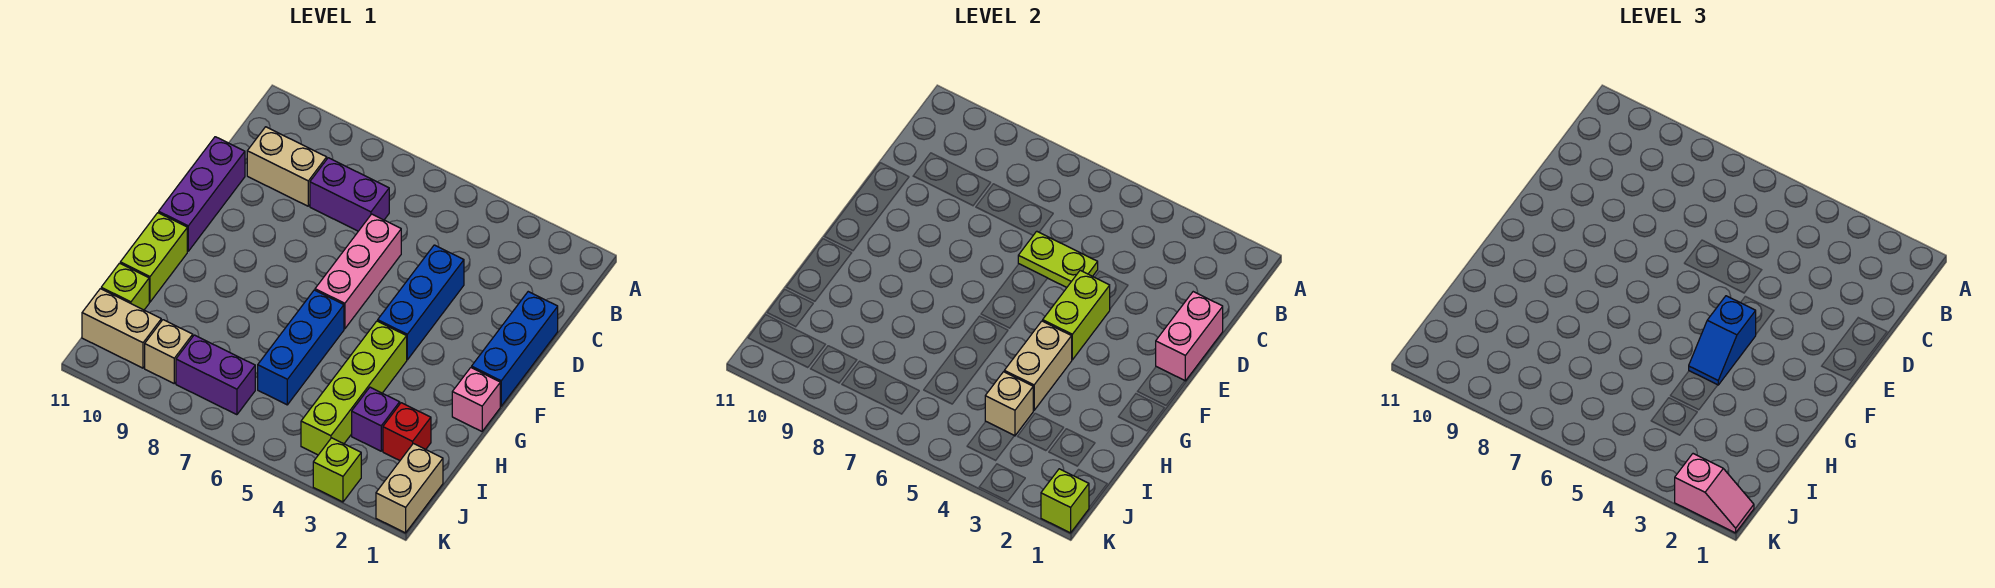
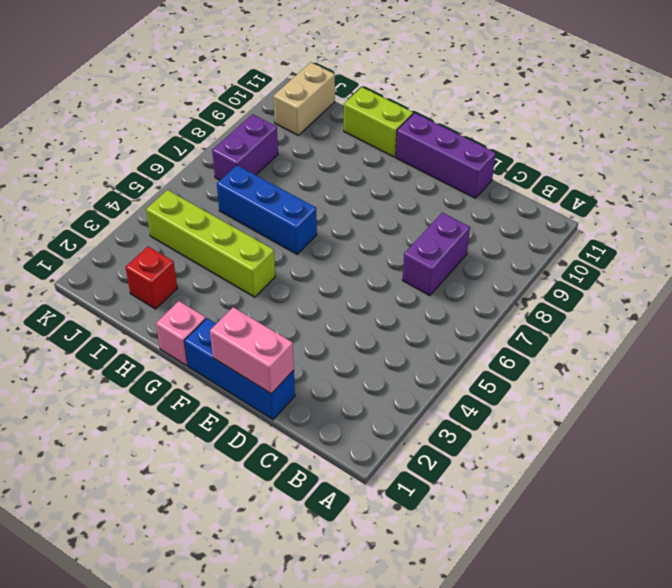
none -> tan 1x2 brick [247,127,327,206]
none -> blue 1x3 brick [378,245,464,360]
none -> pink 1x3 brick [315,214,401,329]

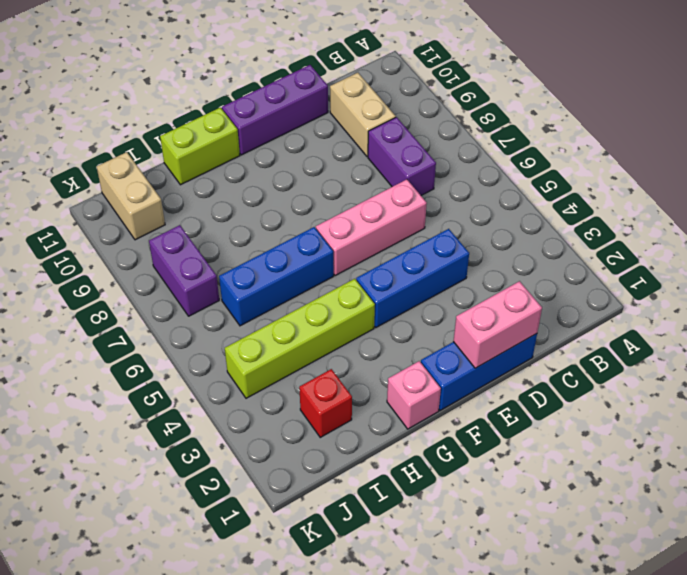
none -> purple 1x1 brick [352,387,400,451]
none -> lime 1x1 brick [101,263,149,310]
none -> tan 1x2 brick [376,444,443,533]

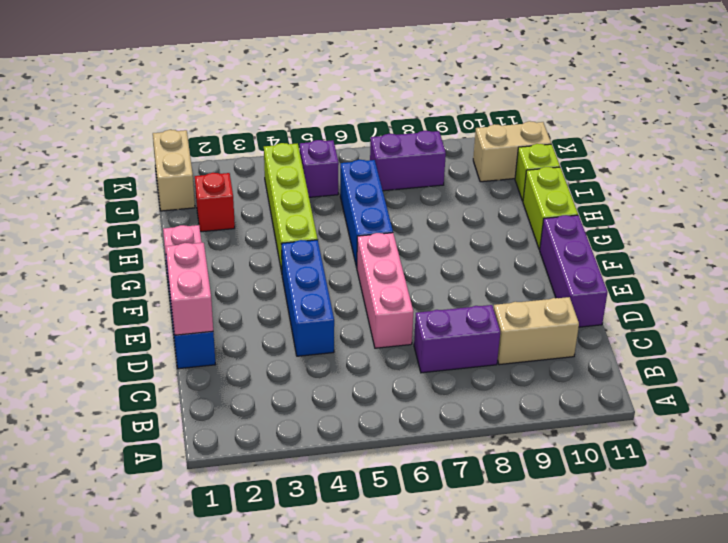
purple 1x1 brick [300,140,339,197] -> purple 1x1 brick moved to [352,387,400,451]
none -> tan 1x1 brick [145,320,193,383]
none -> lime 1x1 brick [313,438,361,502]
none -> lime 1x2 plate [1018,231,1098,287]

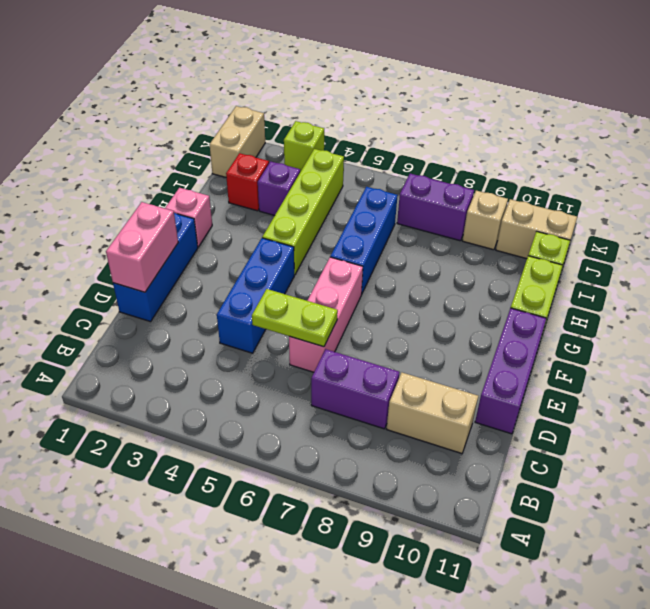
none -> lime 1x2 brick [1043,270,1110,360]
none -> tan 1x2 brick [1004,321,1072,410]
none -> tan 1x1 brick [985,372,1034,436]

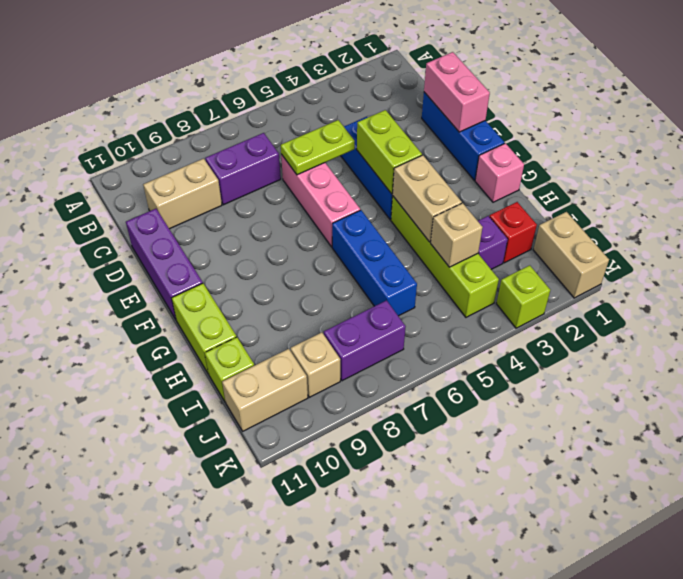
none -> lime 1x1 brick [1041,469,1089,533]
none -> blue 1x2 slope [1689,296,1756,385]
none -> pink 1x2 slope [1675,454,1754,533]

